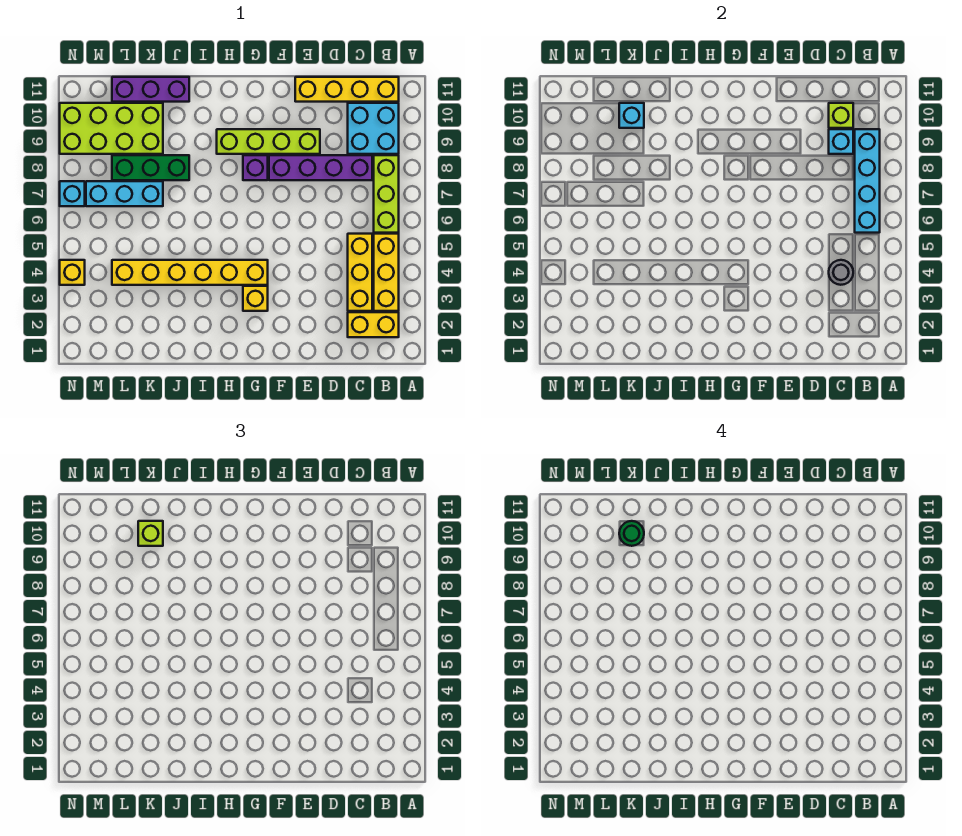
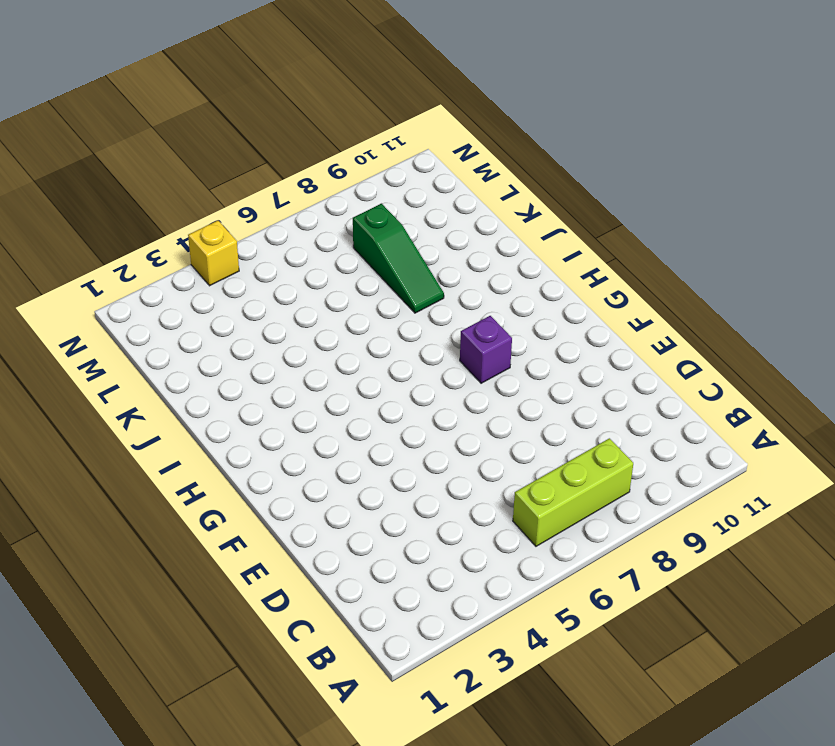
green 1x3 slope [353,203,444,313] -> green 1x3 brick [112,155,189,180]
none -> yellow 1x2 brick [348,312,399,337]
none -> yellow 1x3 brick [374,234,399,311]
none -> cyan 2x2 brick [348,103,399,154]

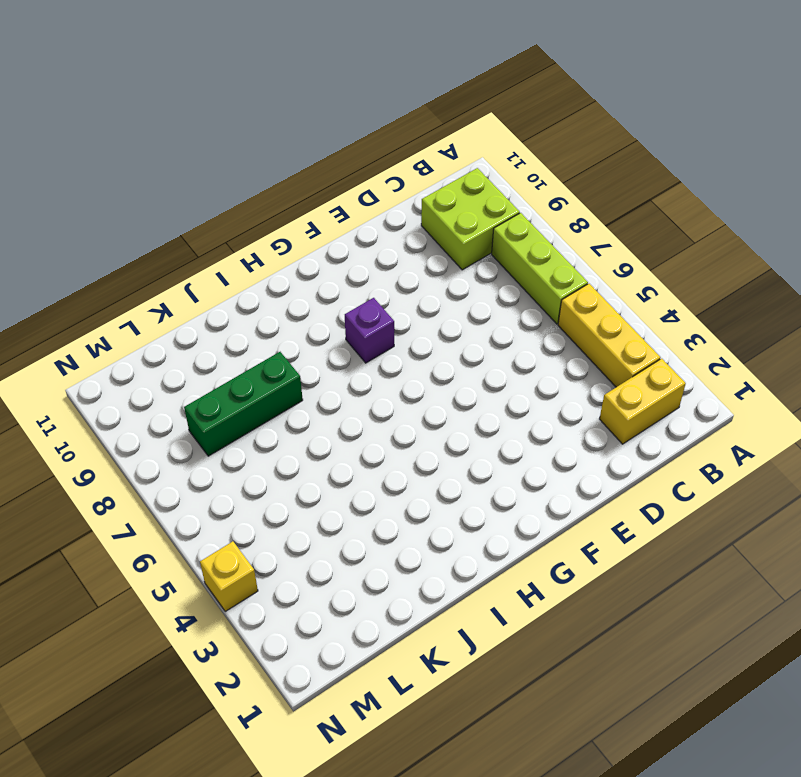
lime 2x2 brick [421,168,520,270] -> cyan 2x2 brick [348,103,399,154]
none -> yellow 1x4 brick [295,77,399,102]
none -> yellow 1x3 brick [348,234,372,311]
none -> purple 1x4 brick [269,155,372,180]

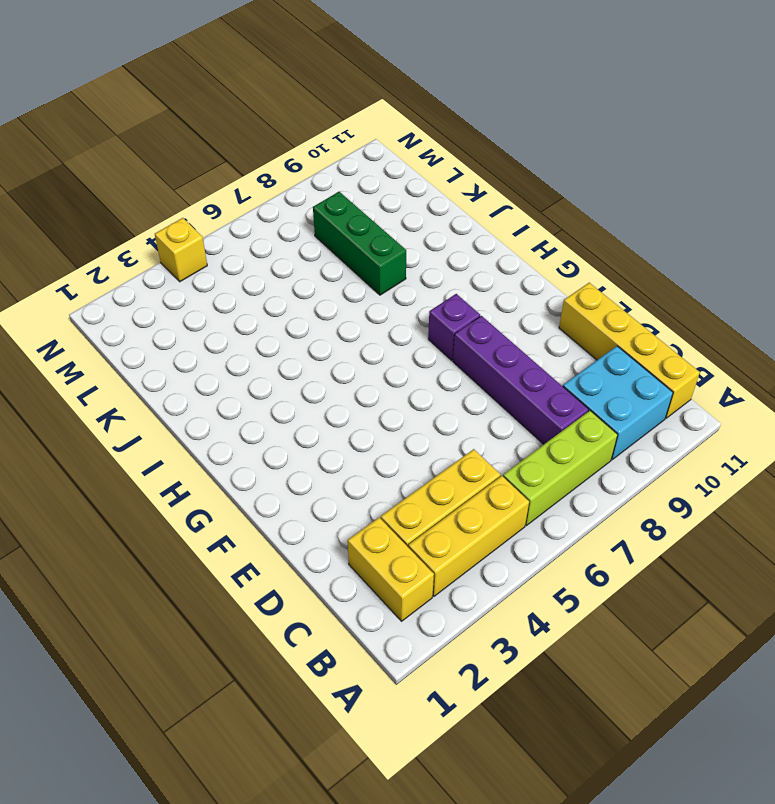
none -> lime 1x4 brick [217,129,320,154]
none -> yellow 1x1 brick [243,286,268,311]
none -> yellow 1x6 brick [112,260,268,285]

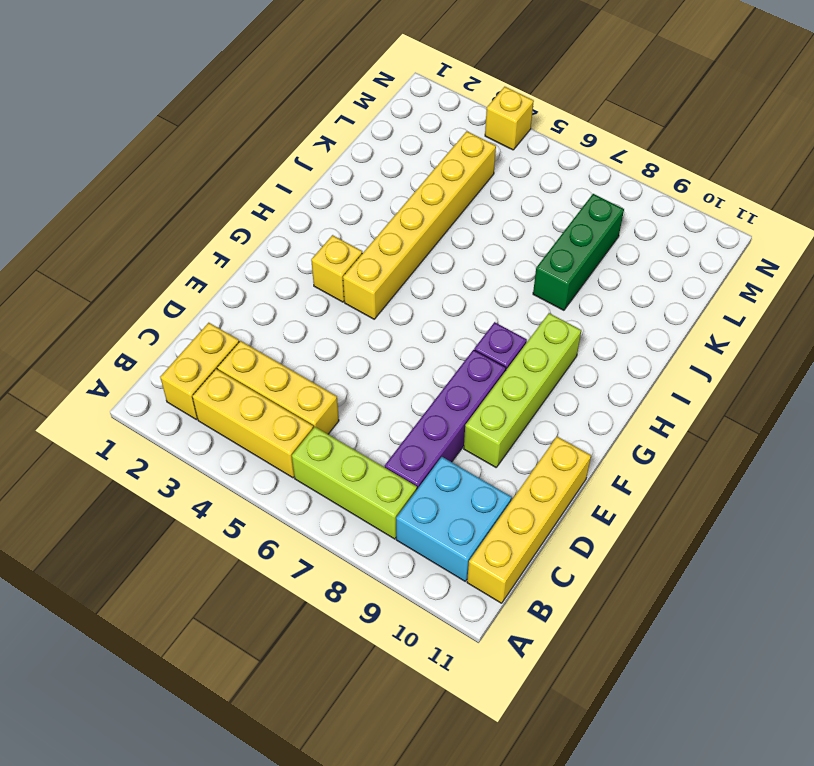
none -> purple 1x3 brick [112,77,189,102]
none -> cyan 1x3 brick [86,181,163,206]
none -> lime 2x4 brick [60,103,163,154]

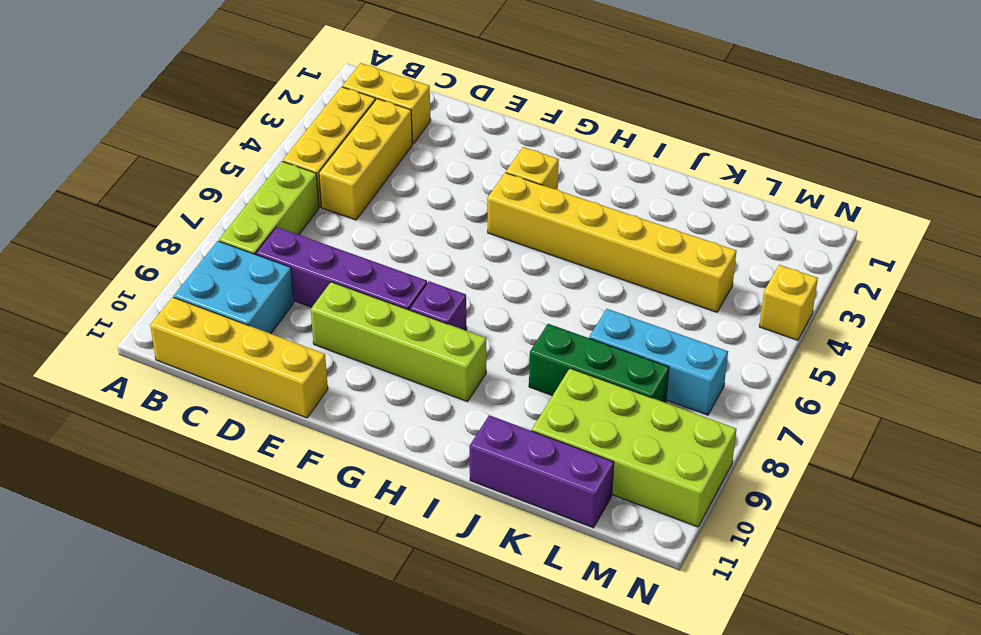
none -> cyan 1x1 brick [60,181,85,206]
none -> cyan 1x4 brick [855,129,880,233]
none -> grey 1x1 round brick [829,260,853,285]

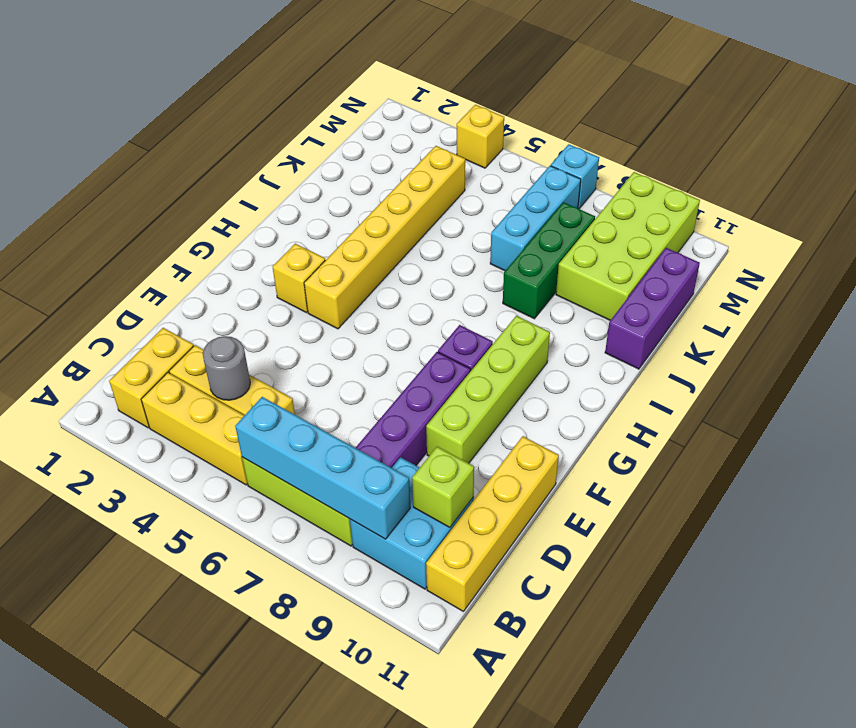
none -> cyan 1x1 brick [829,129,853,154]
none -> cyan 1x1 brick [619,103,644,128]
none -> lime 1x1 brick [138,521,163,546]

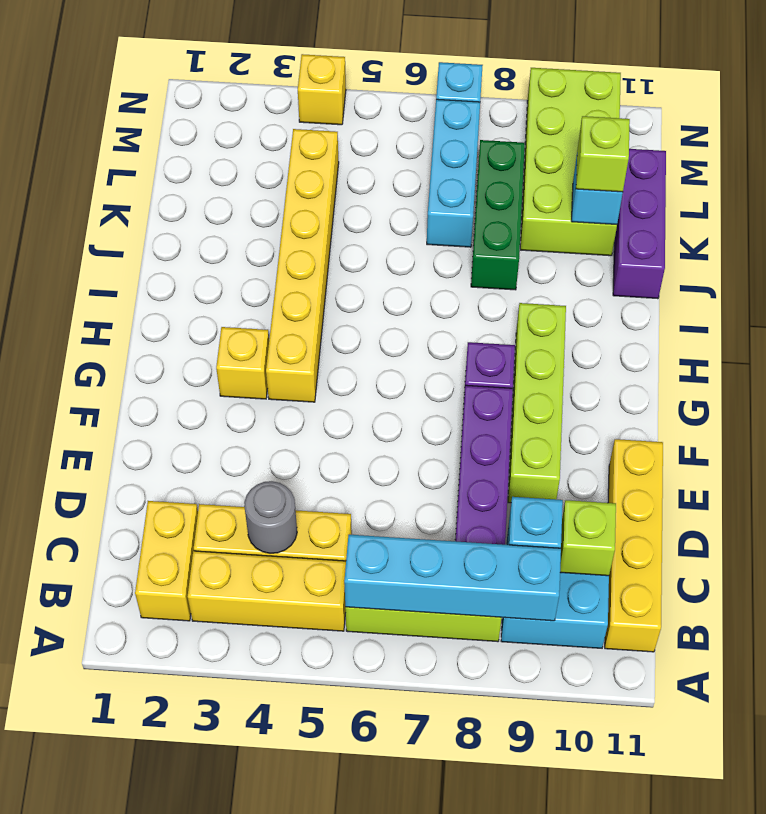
none -> green 1x1 round brick [619,521,644,546]

